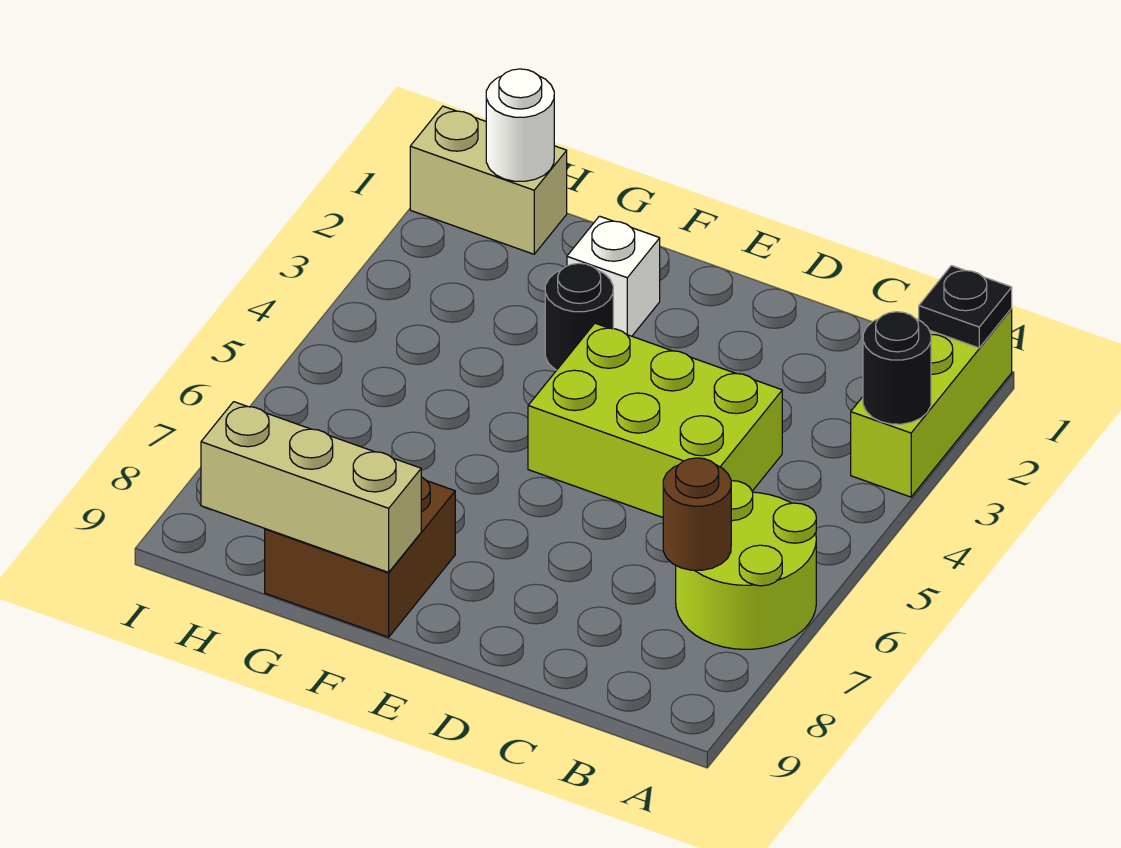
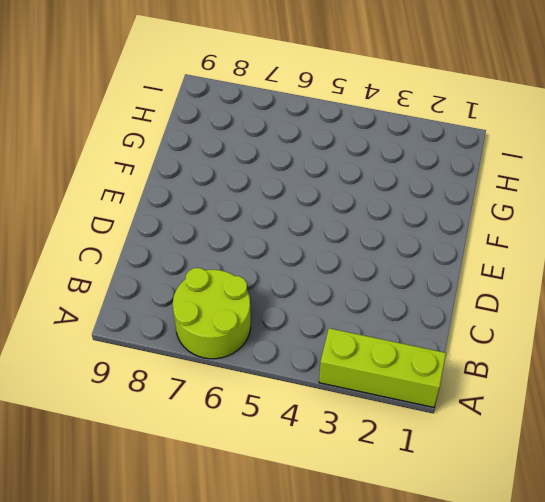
none -> lime 2x3 brick [528,323,782,517]
none -> white 1x1 brick [567,216,660,336]
none -> black 1x1 round brick [545,263,613,370]

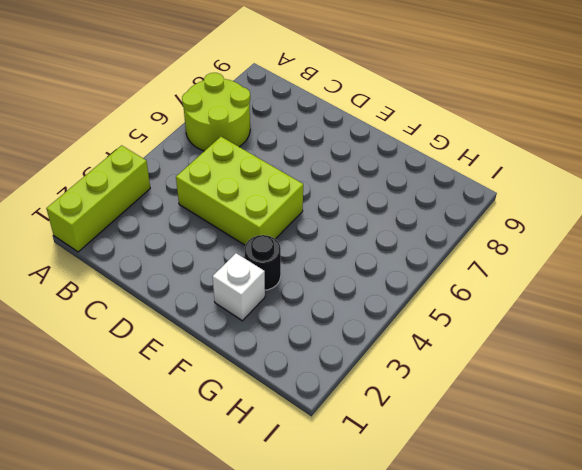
none -> brown 2x2 brick [265,477,455,637]
none -> tan 1x2 brick [410,106,567,254]
none -> black 1x1 plate [919,266,1012,348]

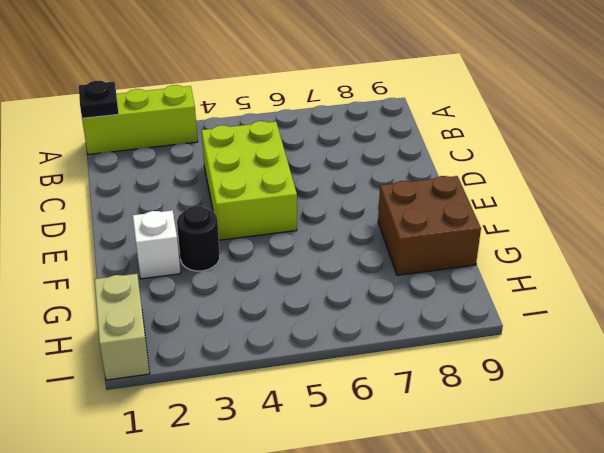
none -> lime 2x2 round brick [676,481,816,649]
none -> black 1x1 round brick [863,312,931,424]
none -> brown 1x1 round brick [663,458,731,570]

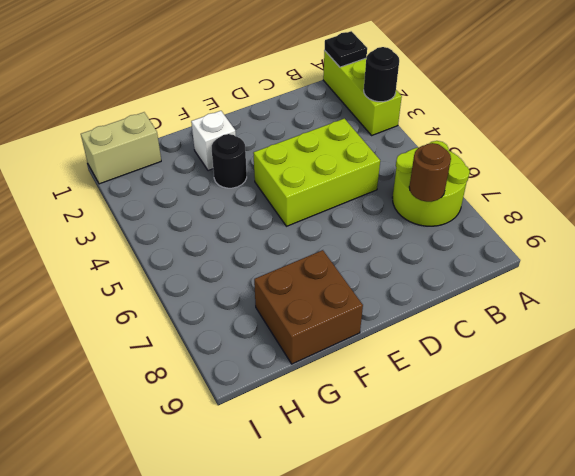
none -> tan 1x3 brick [201,402,421,572]
none -> white 1x1 round brick [486,69,554,181]

